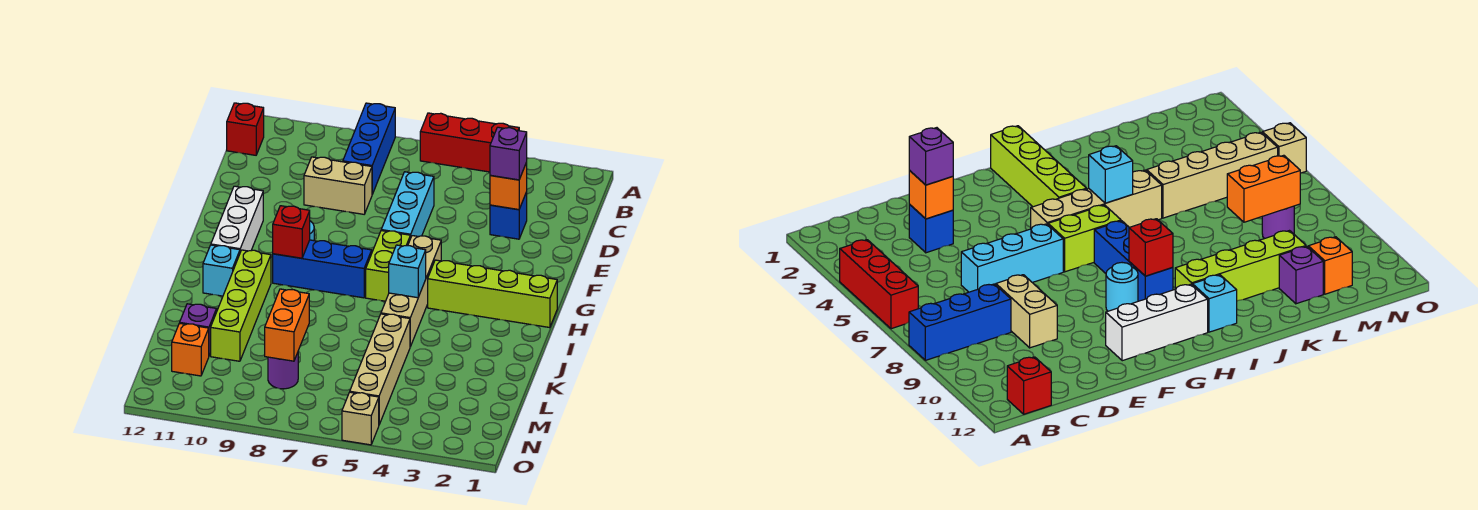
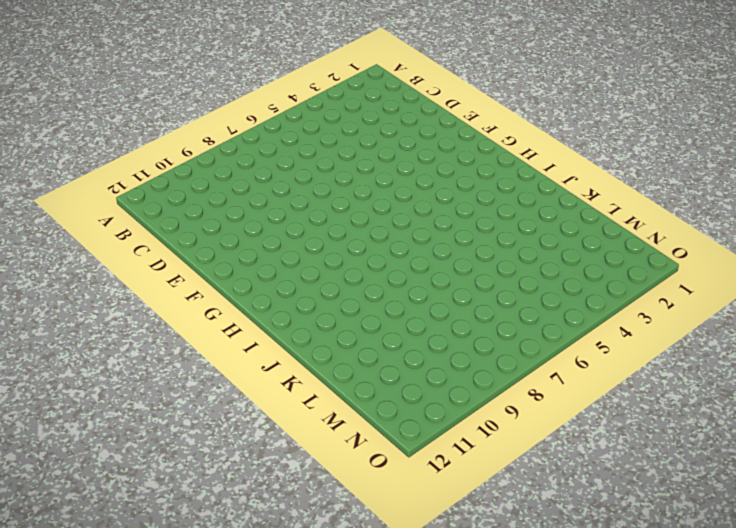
none -> red 1x3 brick [420,113,519,172]
none -> blue 1x3 brick [343,103,395,194]
none -> red 1x1 brick [227,103,264,155]

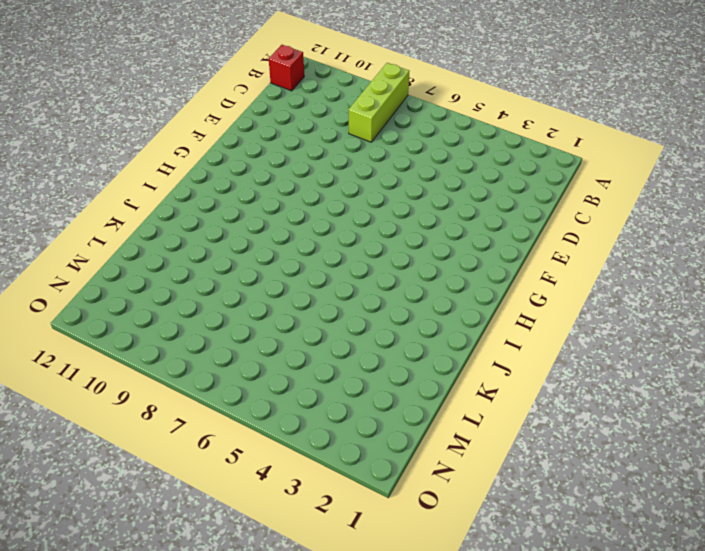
lime 1x3 brick [349,63,409,142] -> blue 1x3 brick [343,103,395,194]
none -> red 1x3 brick [420,113,519,172]
none -> blue 1x1 brick [490,192,527,239]
none -> cyan 1x3 brick [381,172,434,239]

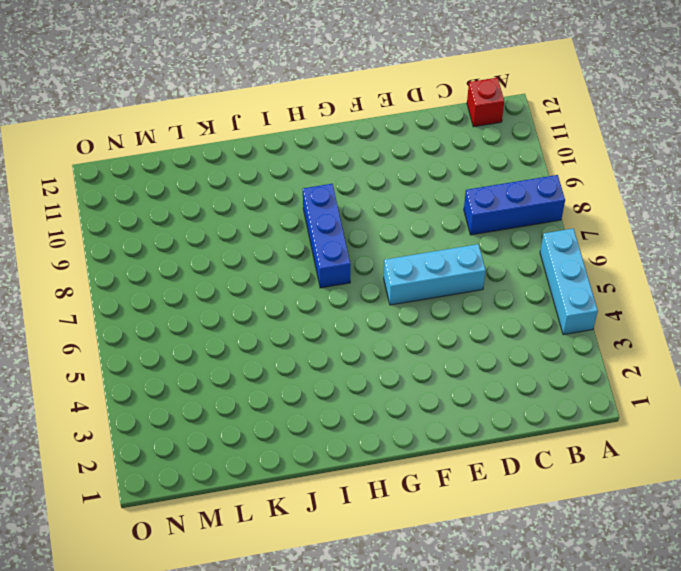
cyan 1x3 brick [540,229,598,335] -> red 1x3 brick [420,113,519,172]
none -> blue 1x1 brick [490,192,527,239]
none -> tan 1x2 brick [304,157,372,214]
none -> white 1x3 brick [211,186,263,252]

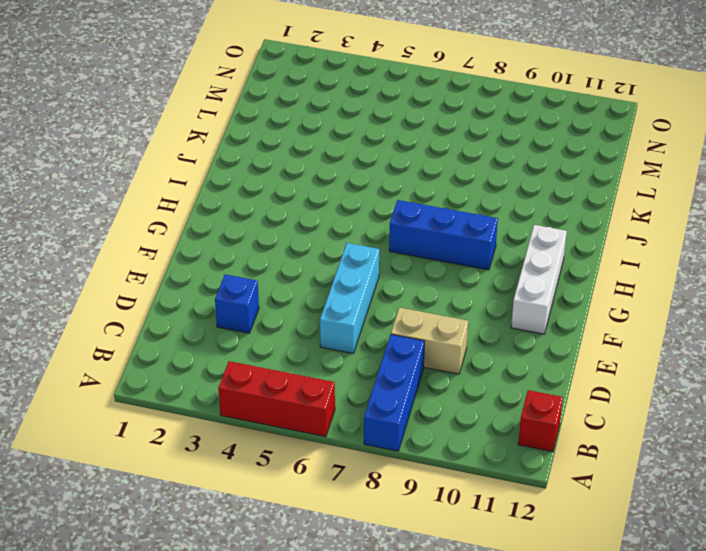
none -> tan 1x4 brick [381,236,441,347]
none -> lime 1x2 brick [366,231,410,301]
none -> cyan 1x1 round brick [1106,263,1138,311]

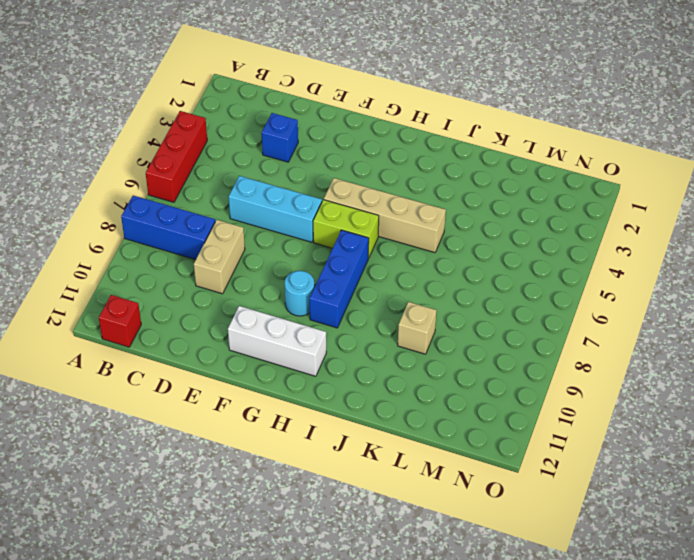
tan 1x1 brick [398,302,437,354] -> tan 1x1 brick moved to [342,392,379,445]
none -> lime 1x4 brick [428,260,557,328]
none -> lime 1x4 brick [211,250,271,361]
none -> cyan 1x1 brick [203,245,240,296]

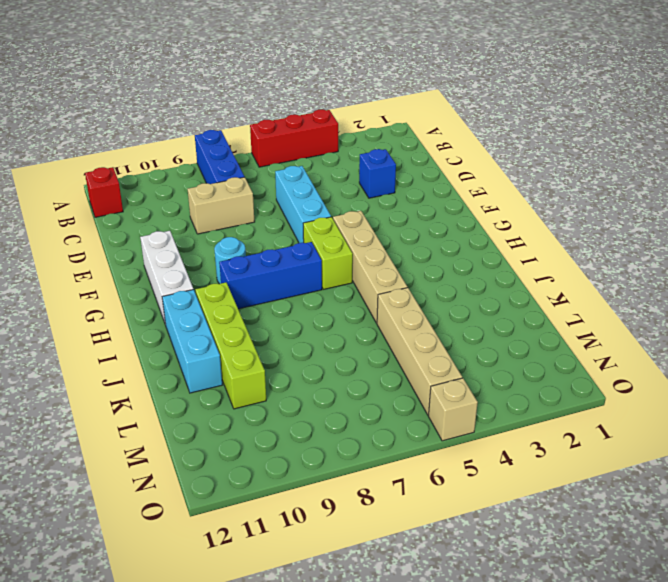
cyan 1x3 brick [162,290,222,393] -> cyan 1x1 brick [203,245,240,296]
none -> lime 1x4 brick [428,260,557,328]
none -> purple 1x1 brick [180,304,217,355]
none -> purple 1x1 round brick [268,353,298,389]

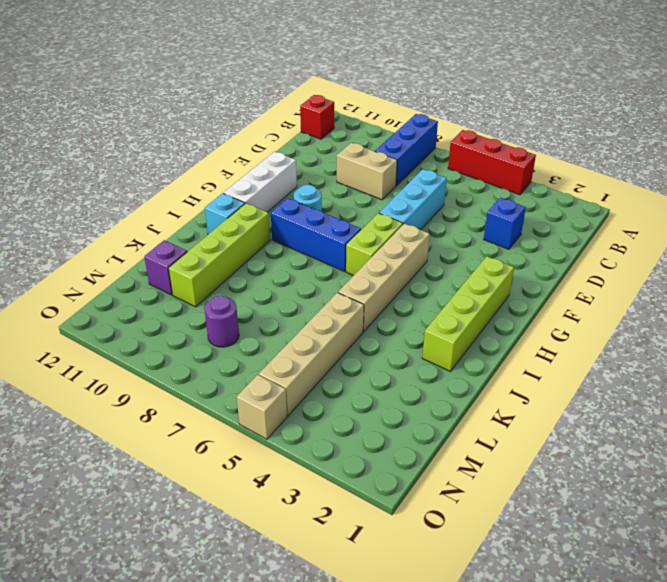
lime 1x4 brick [422,256,514,371] -> lime 1x4 brick turned to [428,260,557,328]
none -> orange 1x1 brick [172,323,209,376]
none -> orange 1x1 brick [490,163,527,210]
none -> red 1x1 brick [273,206,310,258]

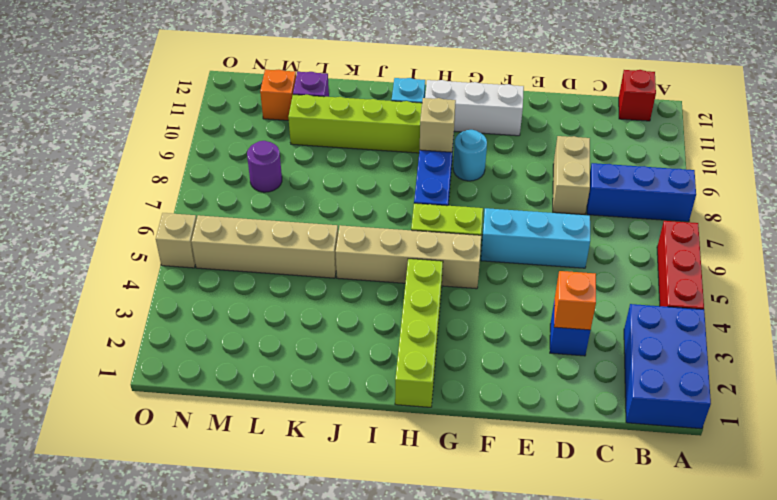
blue 2x3 brick [624,304,711,429] -> none
tan 1x1 brick [420,98,456,152] -> red 1x1 brick [273,206,310,258]
none -> cyan 1x1 brick [389,245,426,298]
none -> orange 1x2 brick [265,289,309,361]
none -> purple 1x1 brick [490,127,527,180]

